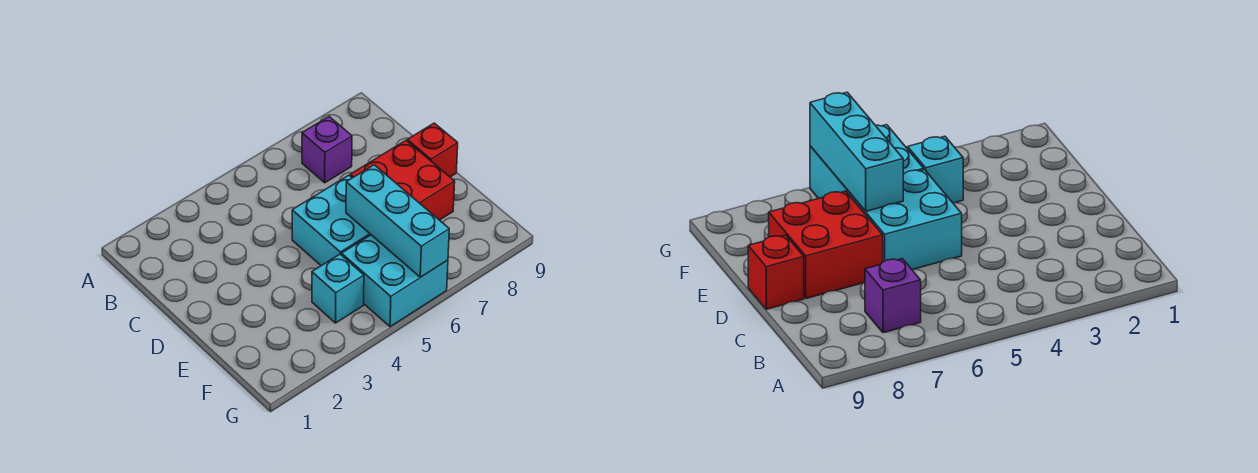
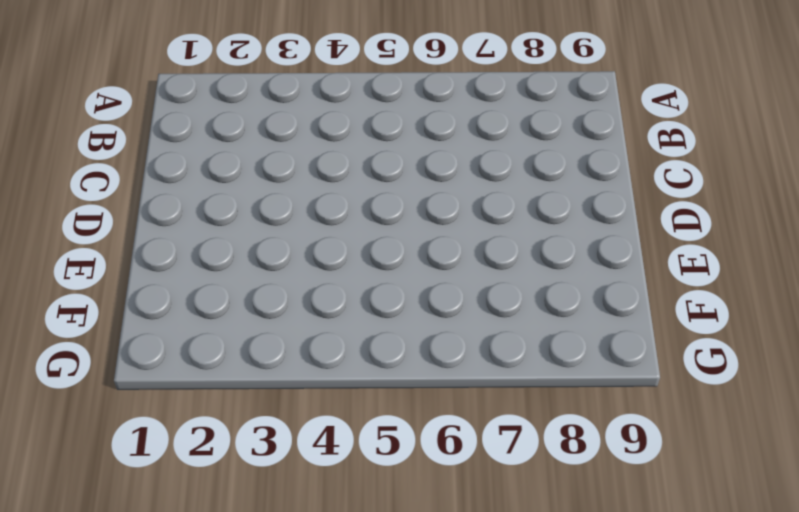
none -> purple 1x1 brick [302,117,352,183]
none -> cyan 2x2 brick [292,175,371,266]

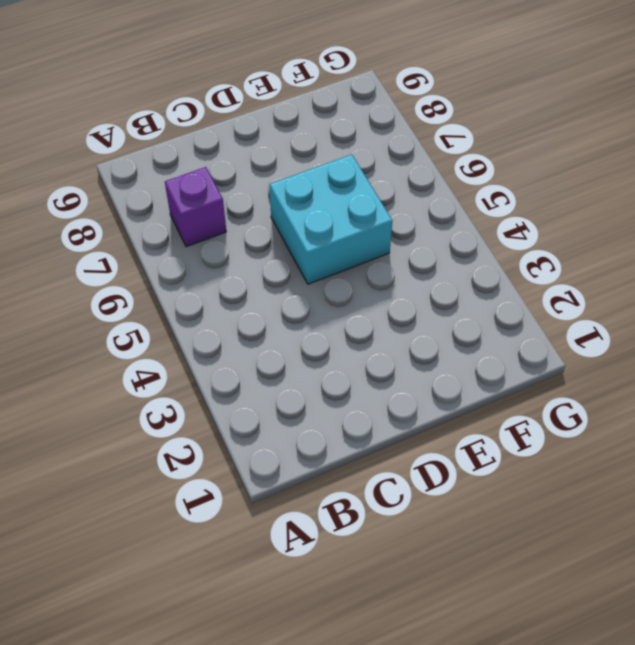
none -> red 2x2 brick [350,141,455,220]
none -> red 1x1 brick [407,123,458,177]

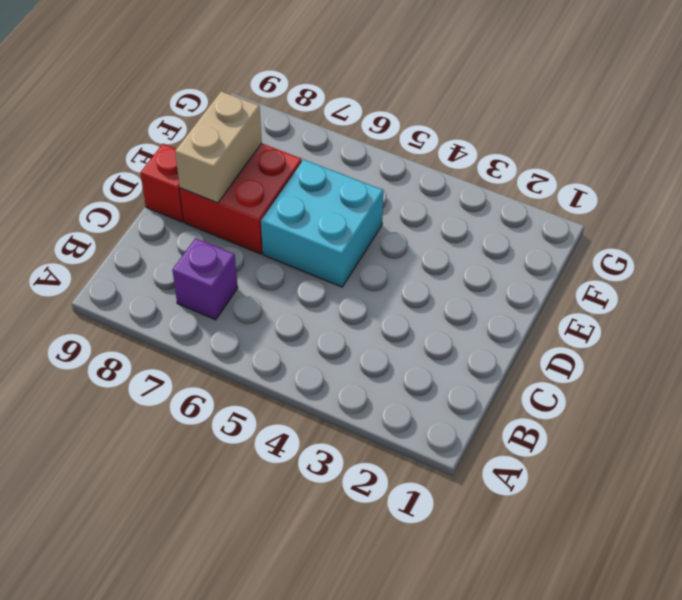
tan 1x2 brick [175,91,262,203] -> none
none -> cyan 1x1 brick [312,254,364,323]
none -> cyan 2x2 brick [342,235,448,327]

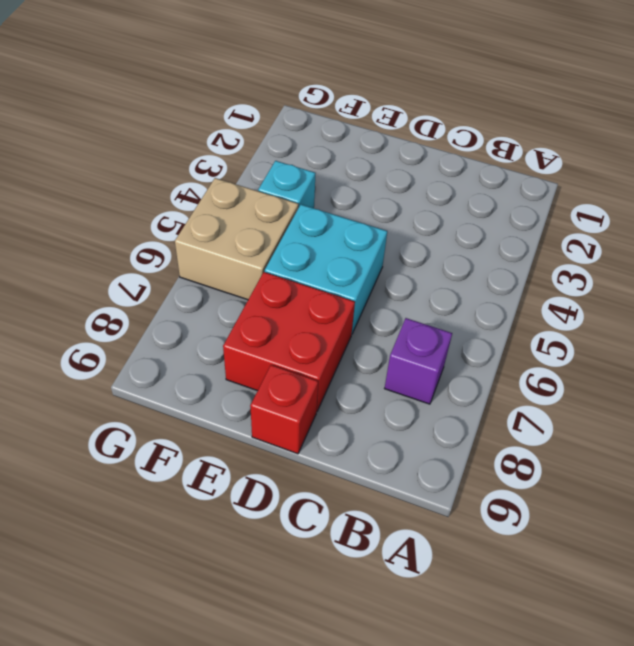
tan 2x2 brick [175,178,299,300] -> cyan 2x2 brick [342,235,448,327]
none -> cyan 1x3 brick [346,165,449,277]

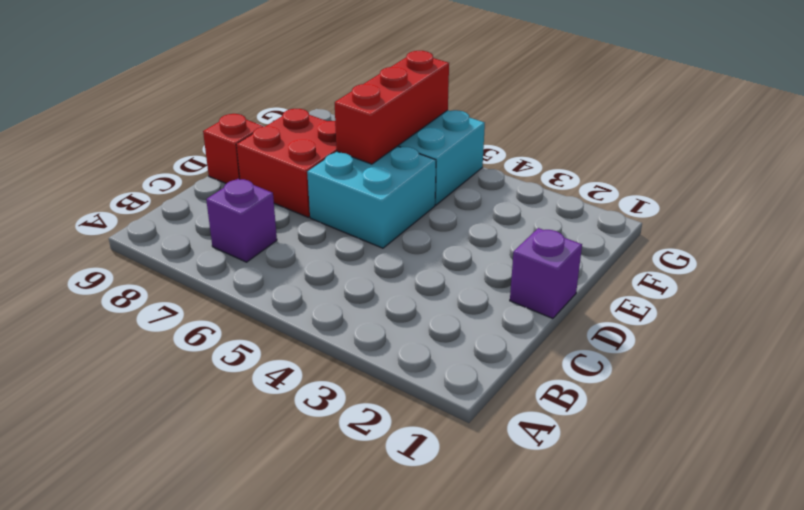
purple 1x1 brick [510,228,582,318] -> none
red 1x3 brick [335,51,449,164] -> cyan 1x3 brick [346,165,449,277]
none -> cyan 1x1 brick [312,254,364,323]

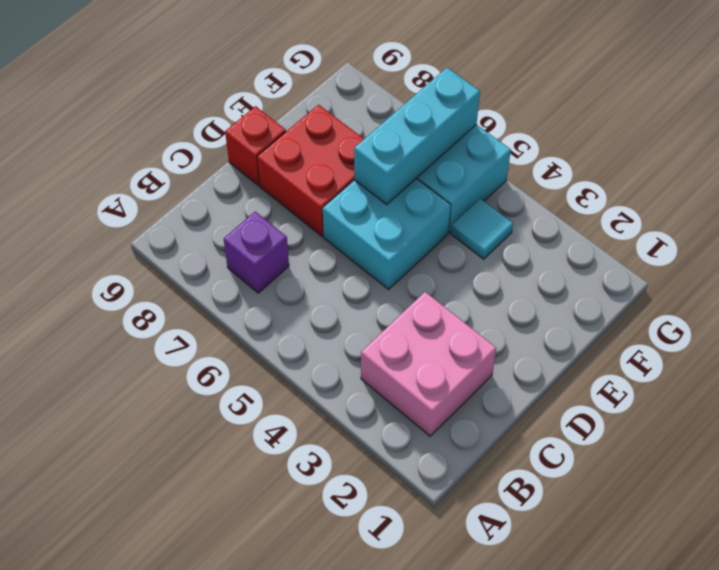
pink 2x2 brick [361,292,496,436] -> none
cyan 1x1 tile [451,199,513,259] -> cyan 1x1 brick [312,254,364,323]

